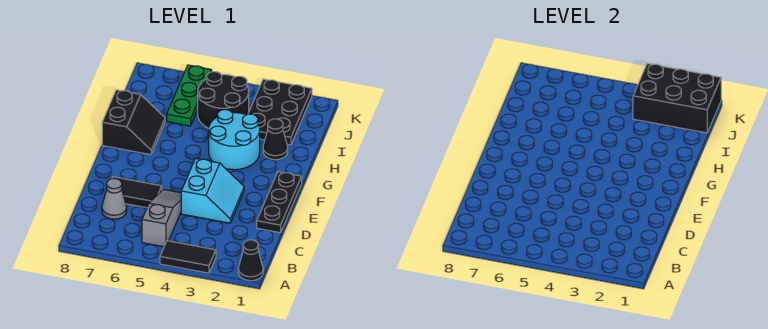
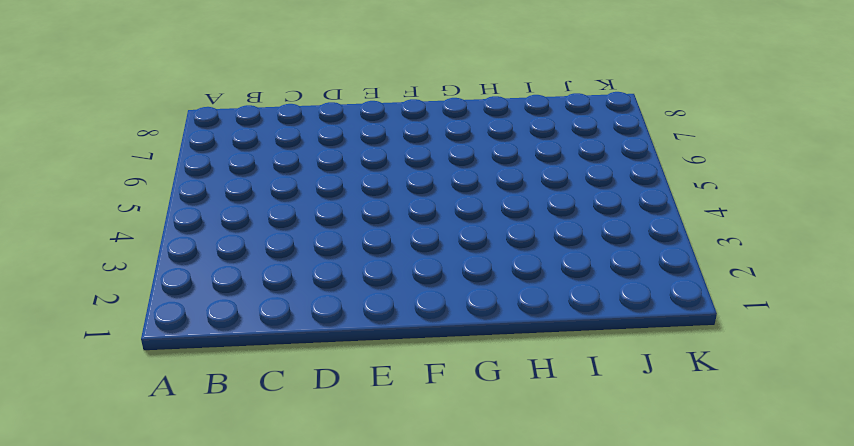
none -> black 1x1 cone [238,240,263,281]
none -> black 1x2 tile [160,241,216,273]
none -> grey 1x3 slope [142,189,181,247]

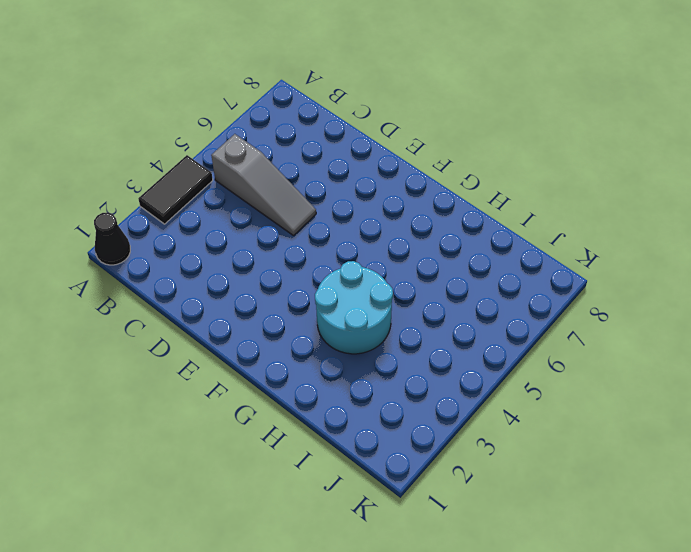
none -> grey 1x1 cone [102,179,127,219]
none -> black 1x3 plate [257,172,302,233]
none -> cyan 2x2 slope [181,159,244,223]

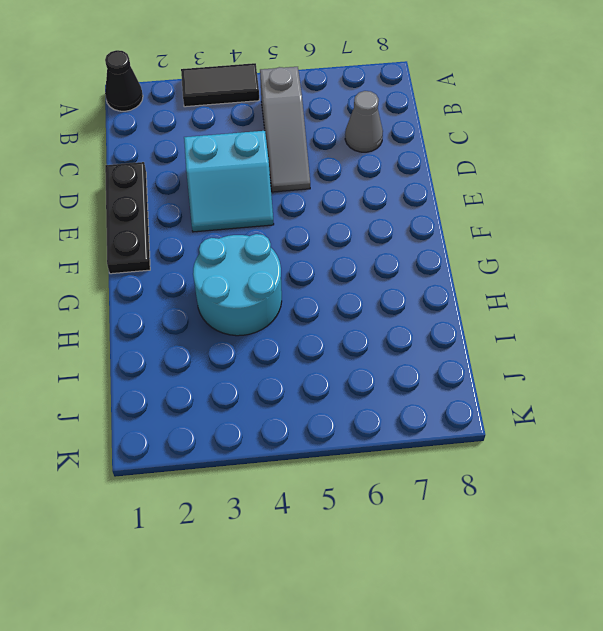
cyan 2x2 slope [184,131,274,232] -> cyan 2x2 slope turned to [181,159,244,223]
none -> black 1x2 tile [112,177,162,208]
none -> black 2x2 slope [102,90,165,155]
none -> black 1x1 cone [263,119,288,160]

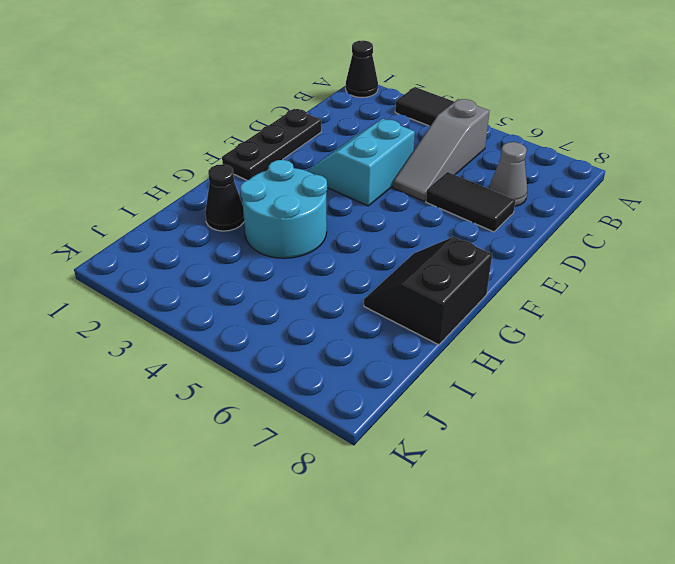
none -> black 2x3 plate [248,79,312,145]
none -> black 2x2 round brick [198,72,249,128]
none -> green 1x3 plate [167,65,212,126]

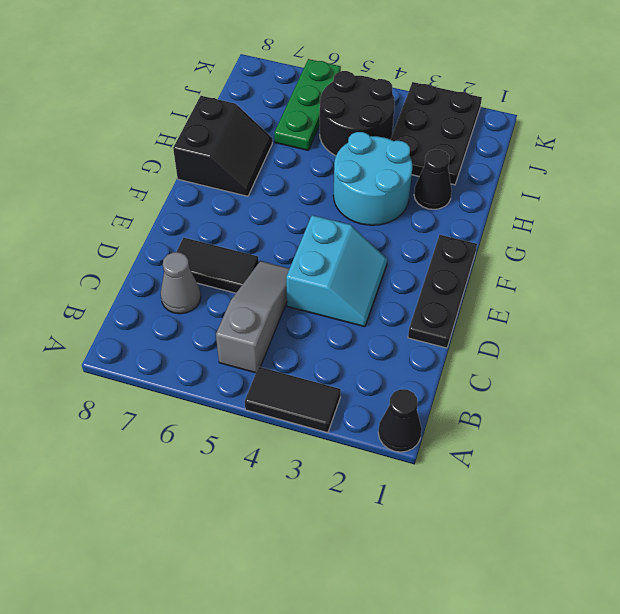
none -> black 2x3 brick [633,64,721,133]

